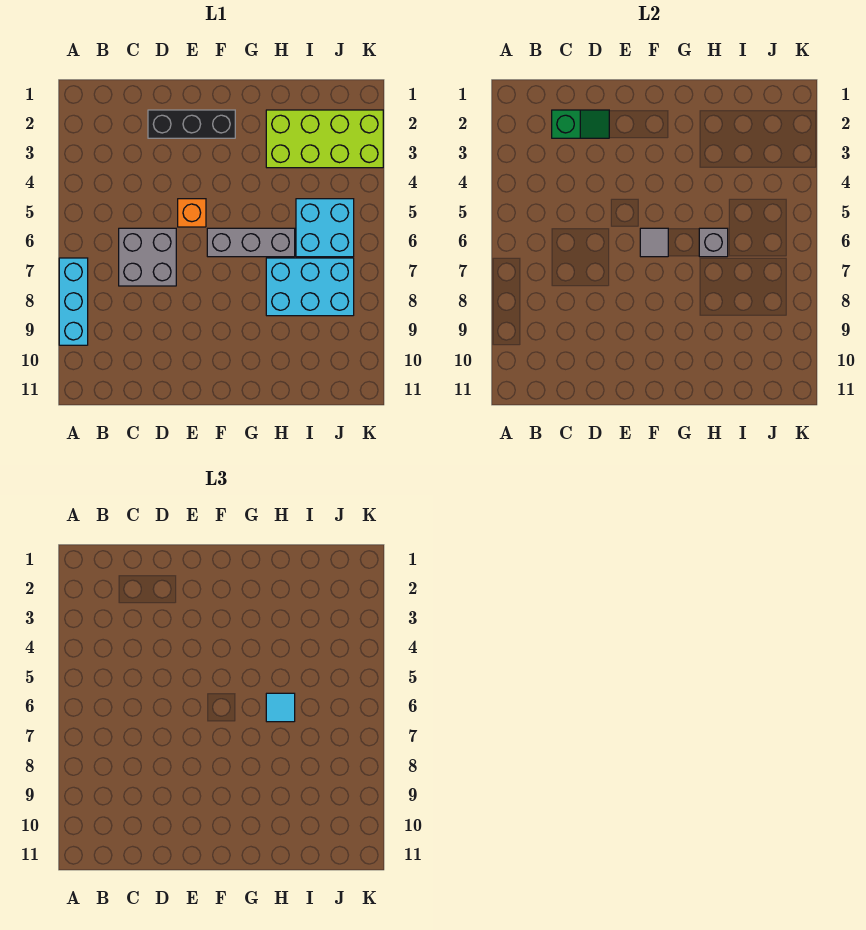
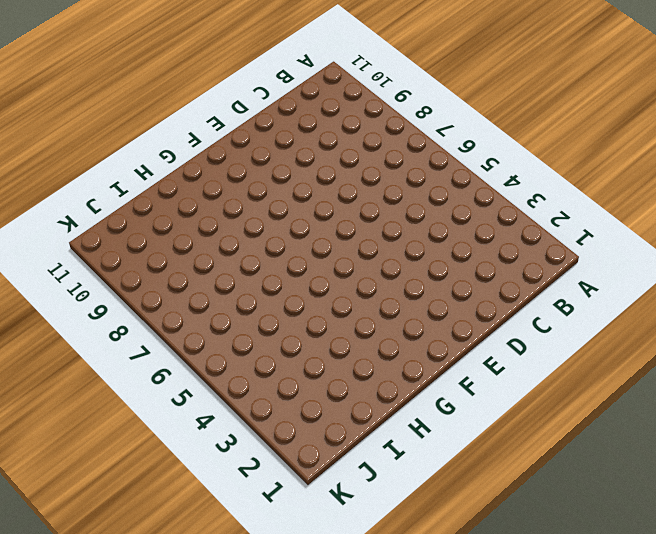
none -> cyan 1x3 brick [59,258,88,345]
none -> grey 2x2 brick [119,228,176,286]
none -> black 1x3 brick [148,110,235,138]

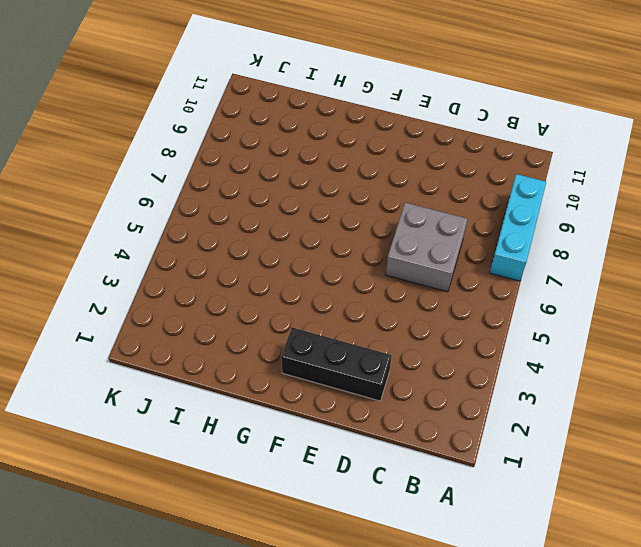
none -> orange 1x1 brick [178,199,206,227]
none -> grey 1x3 brick [207,228,295,257]
none -> lime 2x4 brick [266,110,383,168]

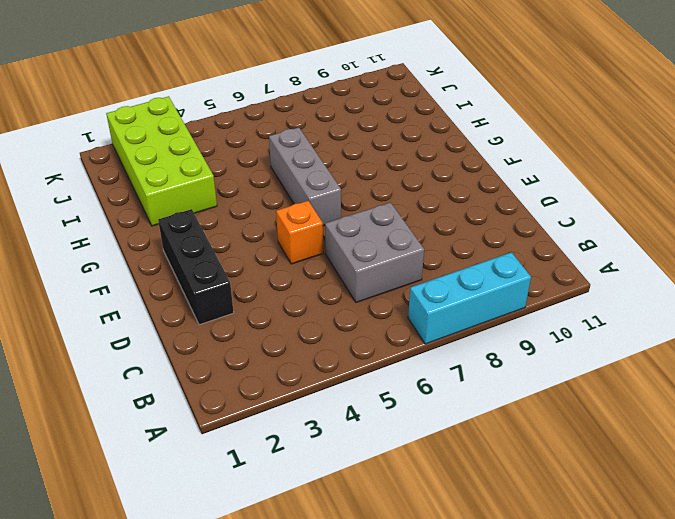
none -> cyan 2x3 brick [266,258,354,316]
none -> cyan 2x2 brick [296,199,354,257]
none -> green 1x2 slope [552,110,609,138]

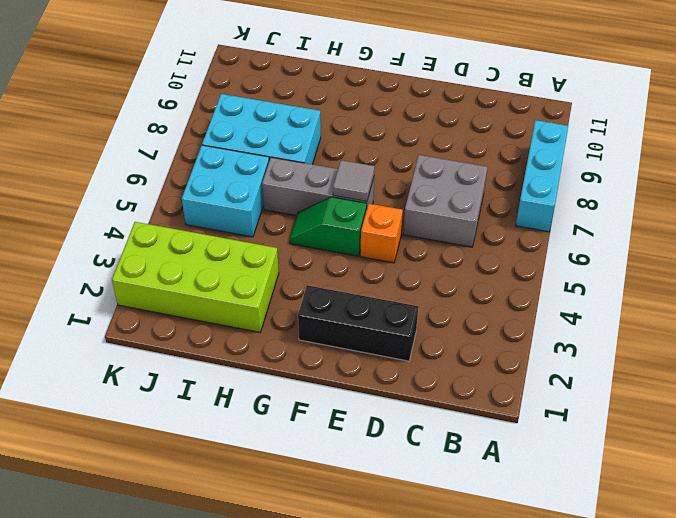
green 1x2 slope [290,197,367,256] -> green 1x2 slope moved to [552,110,609,138]
none -> grey 1x1 brick [699,228,728,257]
none -> cyan 1x1 tile [266,693,295,722]

